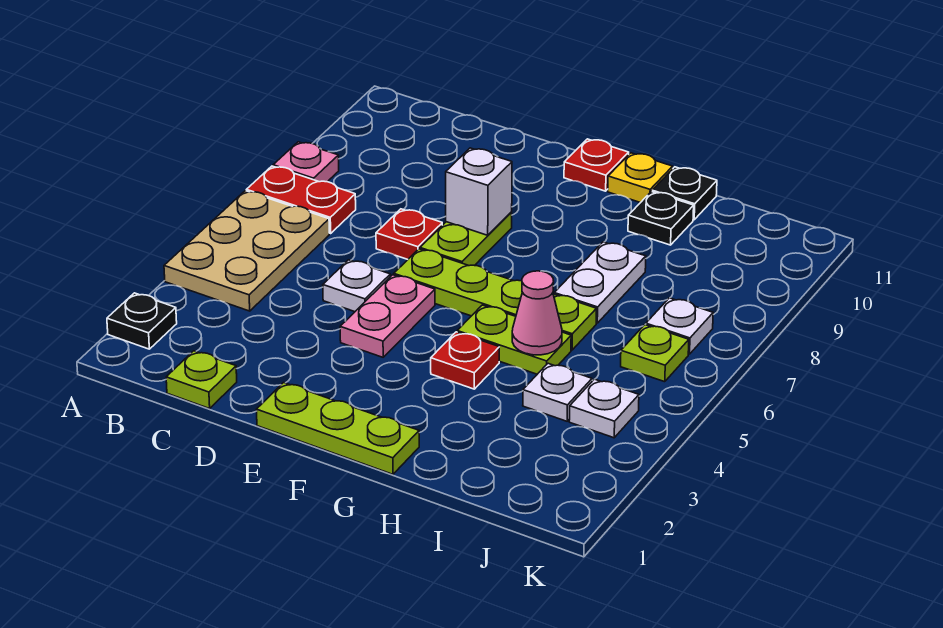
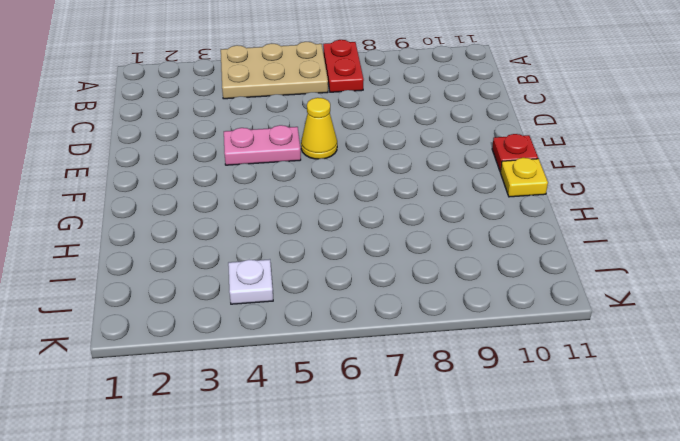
yellow 1x1 cone [301,98,337,159] -> lime 1x4 plate [394,249,596,350]
none -> black 1x1 plate [107,293,177,349]
none -> pink 1x1 plate [273,142,339,182]
none -> lime 1x1 plate [166,351,237,409]

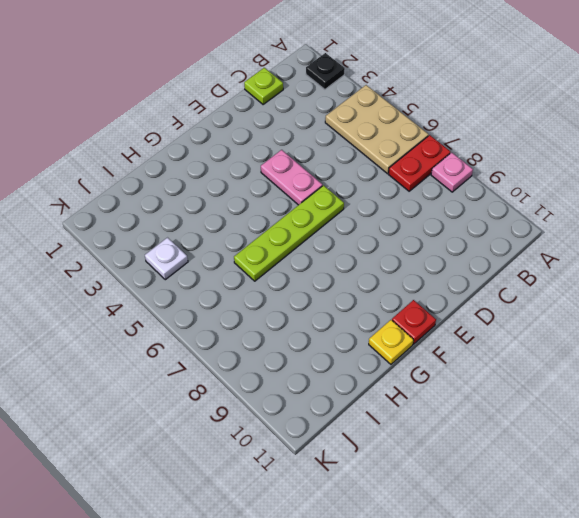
none -> white 1x1 plate [323,260,390,312]
none -> red 1x1 plate [376,209,442,259]
none -> lime 1x3 plate [256,383,419,474]

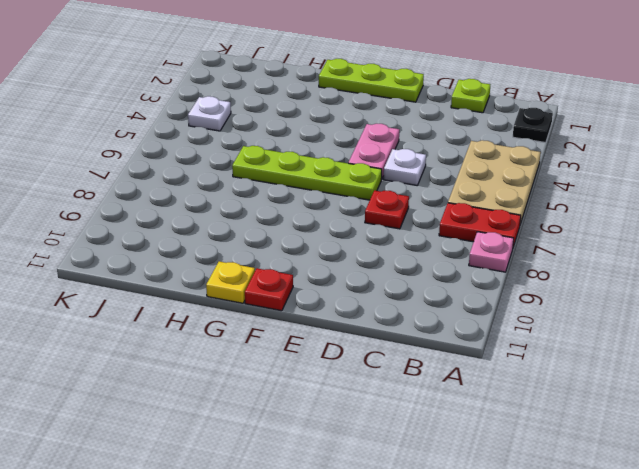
none -> lime 1x2 plate [420,212,512,266]
none -> red 1x1 plate [431,332,499,389]
none -> lime 1x2 plate [457,305,571,374]

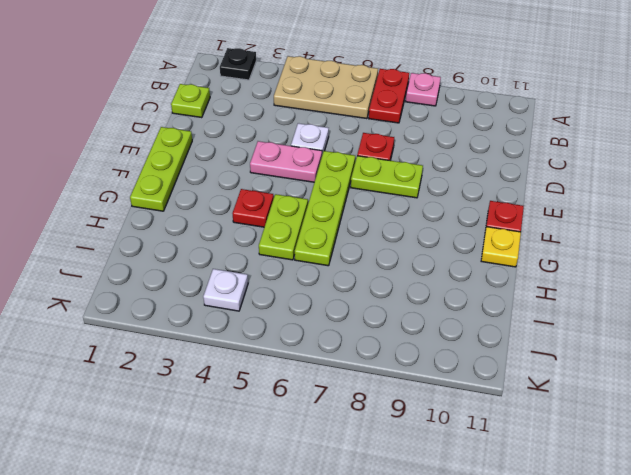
none -> white 1x2 plate [554,242,646,323]
none -> black 1x1 plate [628,192,694,245]
none -> black 1x1 plate [652,167,717,220]

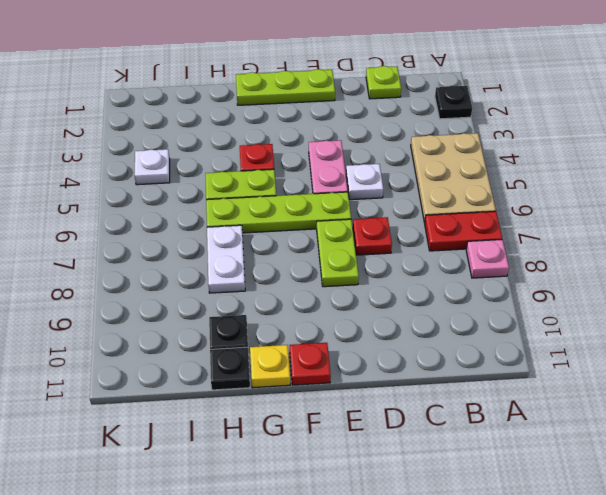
none -> white 1x1 plate [523,363,592,421]
none -> lime 1x1 plate [621,325,689,382]
none -> white 1x1 plate [646,298,713,354]

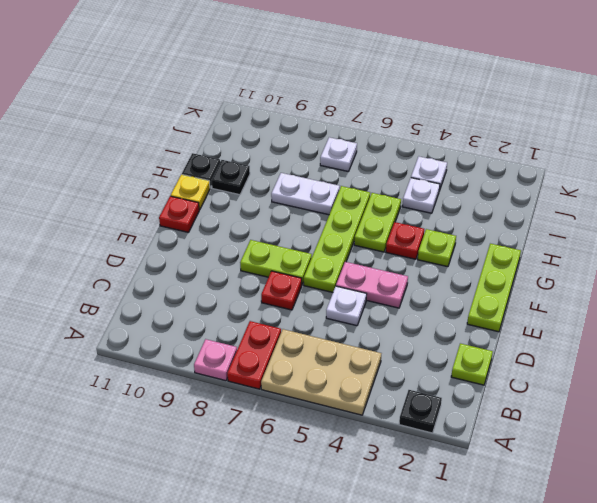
lime 1x1 plate [418,229,456,267] -> lime 1x1 plate moved to [621,325,689,382]
none -> white 1x1 brick [446,148,512,235]
none -> pink 1x1 cone [512,271,562,355]

